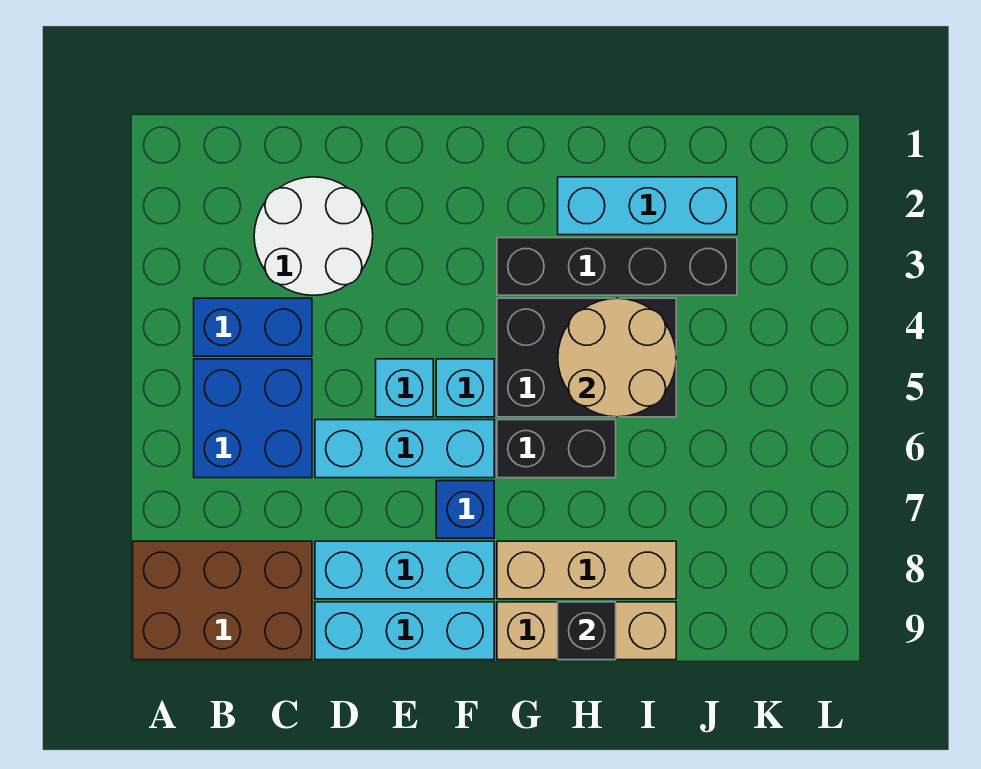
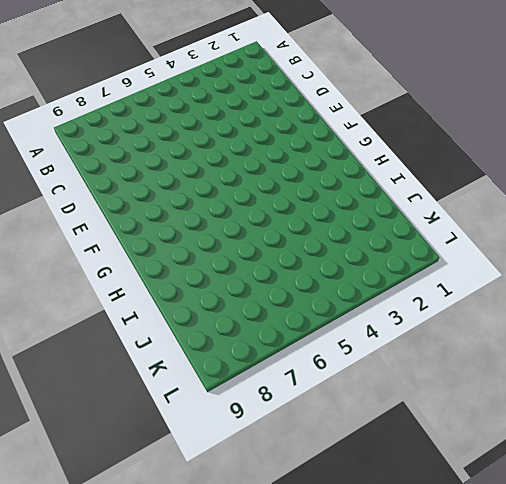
none -> brown 2x3 brick [133,541,312,660]
none -> blue 1x2 brick [194,298,312,356]
none -> blue 2x2 brick [194,359,312,478]

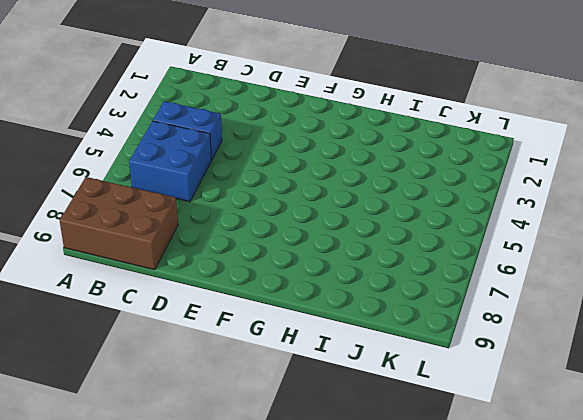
none -> white 2x2 round brick [254,177,373,295]
none -> cyan 1x3 brick [315,420,494,478]
none -> cyan 1x3 brick [315,541,494,599]

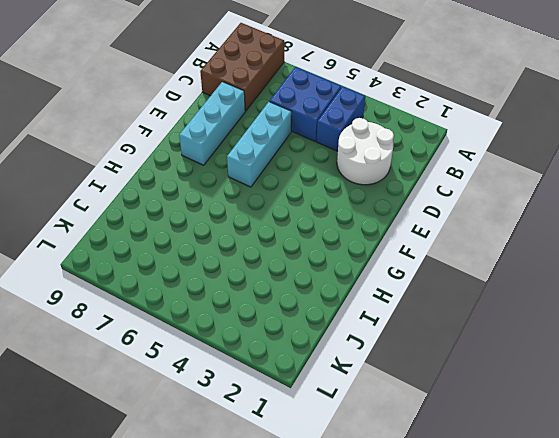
none -> cyan 1x3 brick [315,602,494,660]
none -> cyan 1x1 brick [376,359,433,417]
none -> cyan 1x1 brick [436,359,494,417]

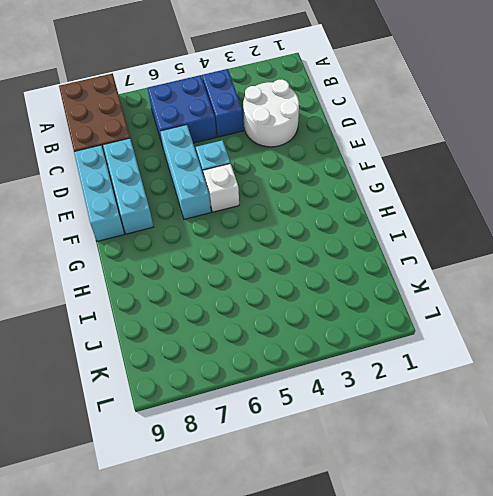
white 1x1 brick [203,164,239,212] -> cyan 1x1 brick [436,359,494,417]
none -> blue 1x1 brick [436,481,494,538]
none -> black 1x4 brick [497,238,737,295]
none -> black 2x3 brick [497,298,676,417]

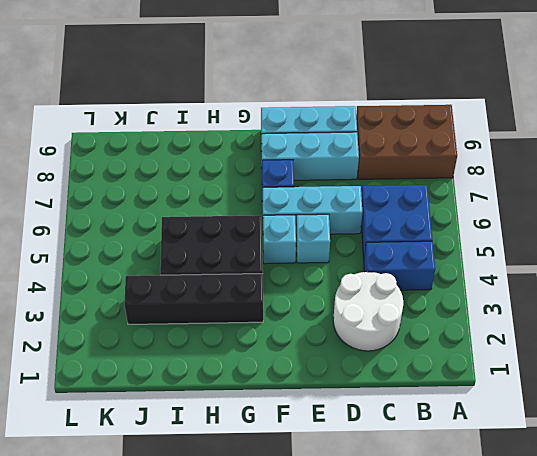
none -> black 1x2 brick [497,420,616,478]
none -> tan 1x3 brick [497,541,676,599]
none -> tan 1x3 brick [497,602,676,660]

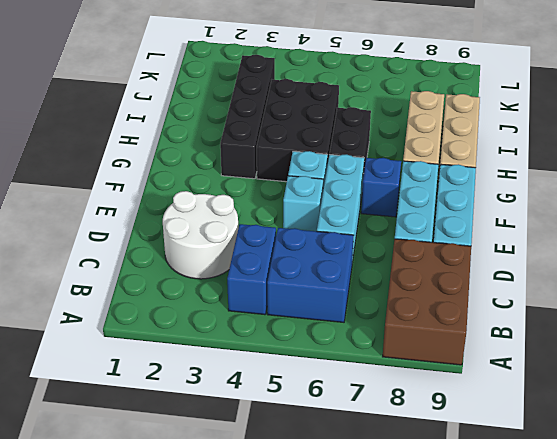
none -> cyan 1x3 brick [558,177,737,235]
none -> tan 2x2 round brick [558,298,676,417]
none -> black 1x1 brick [558,602,616,660]

